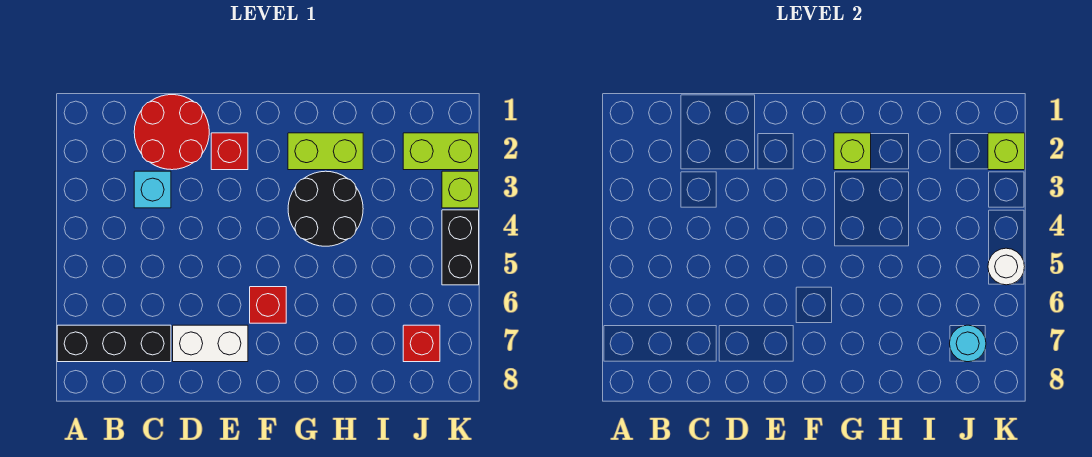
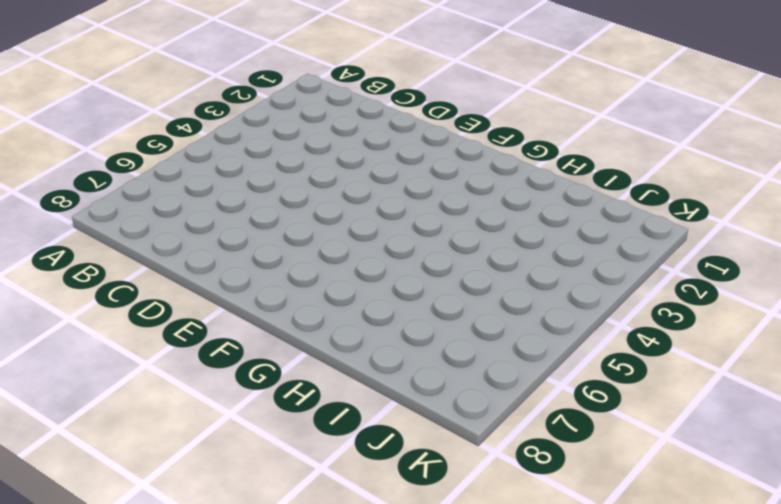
none -> black 1x3 brick [57,325,171,362]
none -> red 2x2 round brick [134,95,209,170]
none -> cyan 1x1 brick [134,171,171,208]

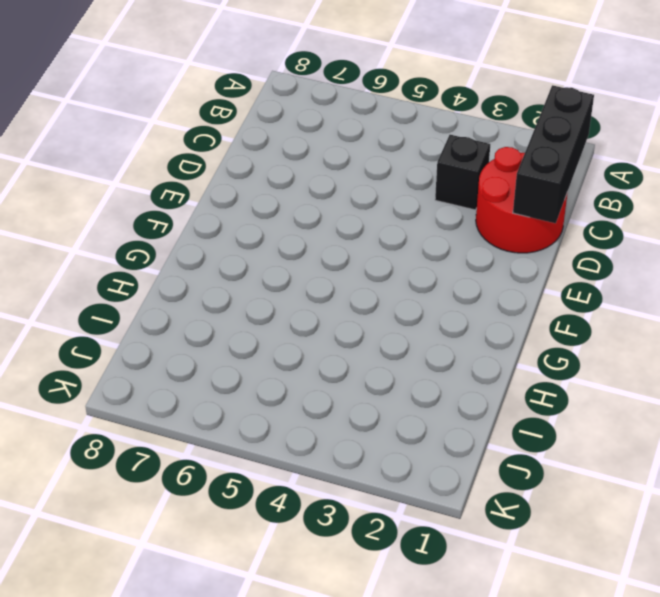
black 1x3 brick [513,85,594,223] -> black 1x3 brick moved to [57,325,171,362]
black 1x1 brick [435,135,490,210] -> cyan 1x1 brick [134,171,171,208]
none -> white 1x2 brick [173,325,248,362]
none -> red 1x1 brick [211,133,248,170]
none -> red 1x1 brick [250,287,286,323]

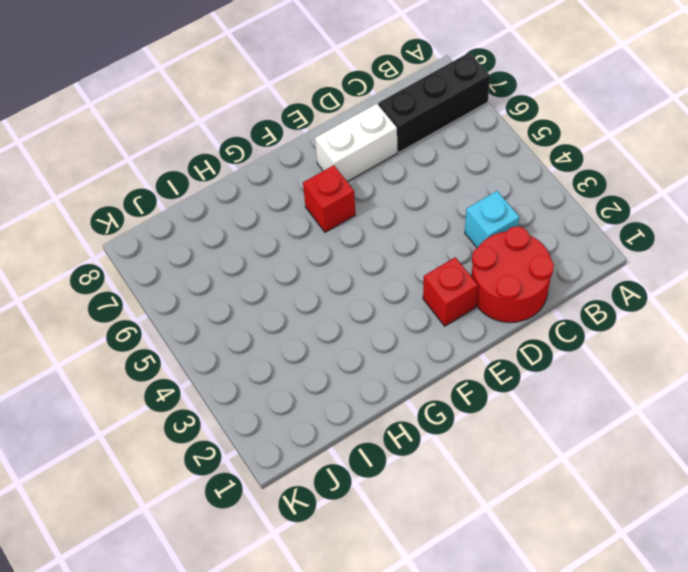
none -> lime 1x2 brick [288,133,363,170]
none -> black 2x2 round brick [288,171,363,246]
none -> lime 1x2 brick [403,133,479,170]

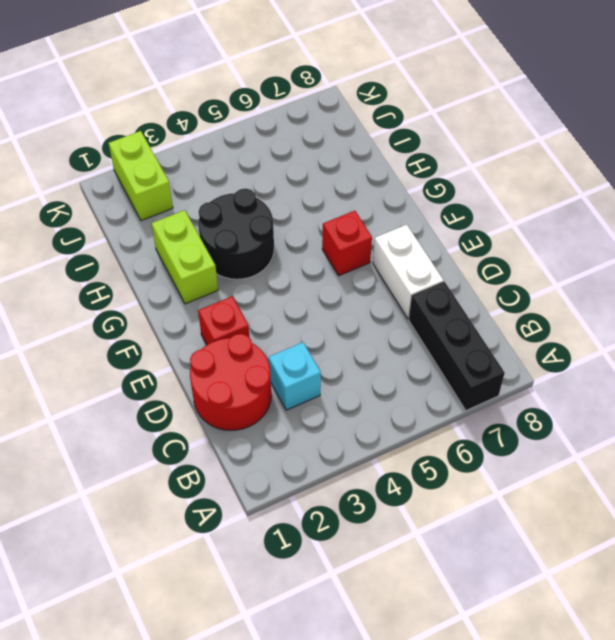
none -> red 1x1 brick [403,325,440,362]
none -> lime 1x1 brick [442,171,479,208]
none -> black 1x2 brick [442,210,479,285]

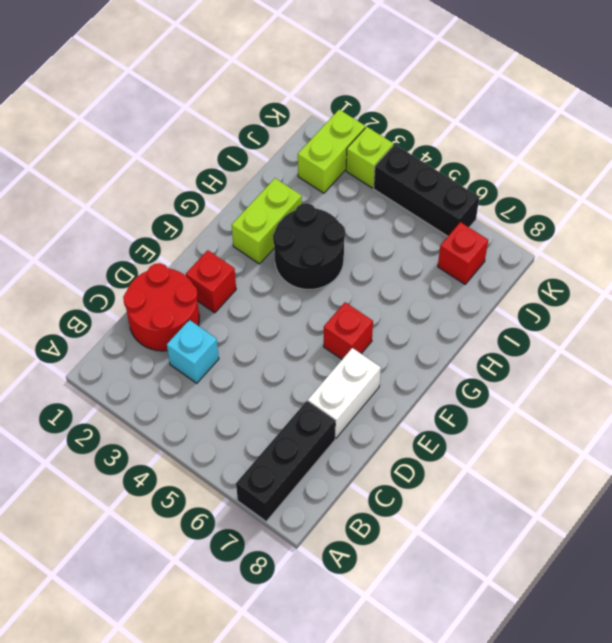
black 1x3 brick [374,144,479,236] -> black 1x2 brick [442,210,479,285]
none -> lime 1x1 brick [834,133,871,170]
none -> cyan 1x1 round brick [950,325,986,362]
none -> lime 1x1 brick [988,133,1025,170]

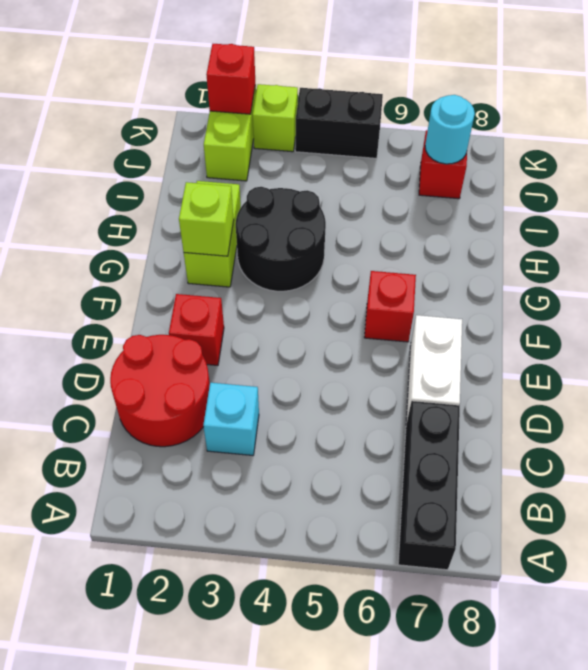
red 1x1 brick [206,44,255,114] -> lime 1x1 brick [988,133,1025,170]
none -> white 1x1 round brick [988,248,1025,285]

